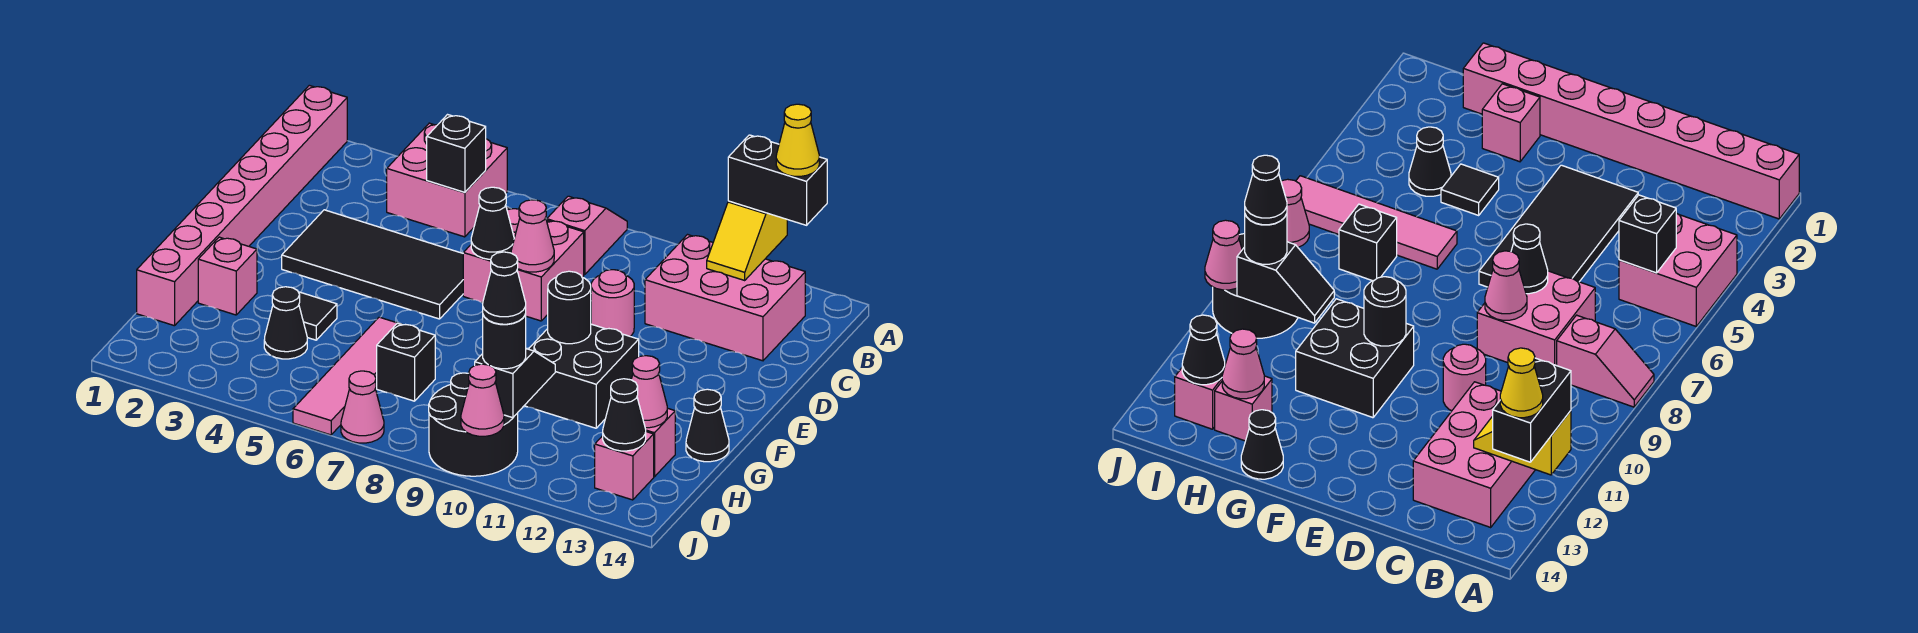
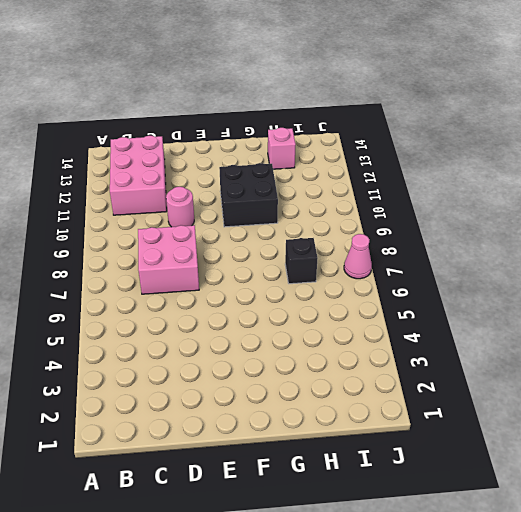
none -> pink 1x8 brick [137,85,347,326]
none -> pink 2x2 brick [387,123,507,237]
none -> pink 1x2 slope [547,196,627,275]
none -> black 2x4 tile [282,210,463,319]

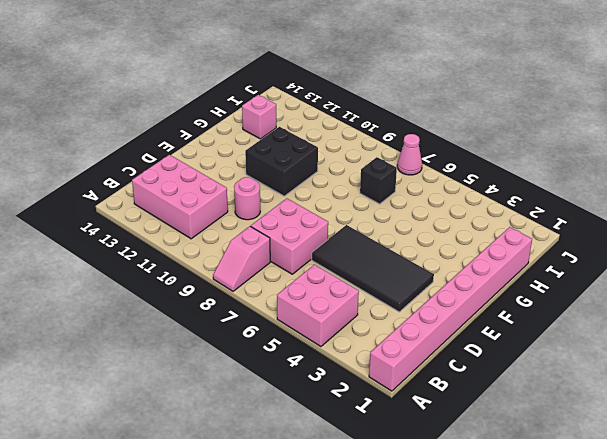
none -> pink 1x1 brick [198,237,257,315]
none -> black 1x1 tile [299,292,337,340]
none -> pink 1x4 tile [293,317,399,435]
none -> black 1x1 cone [686,389,729,462]

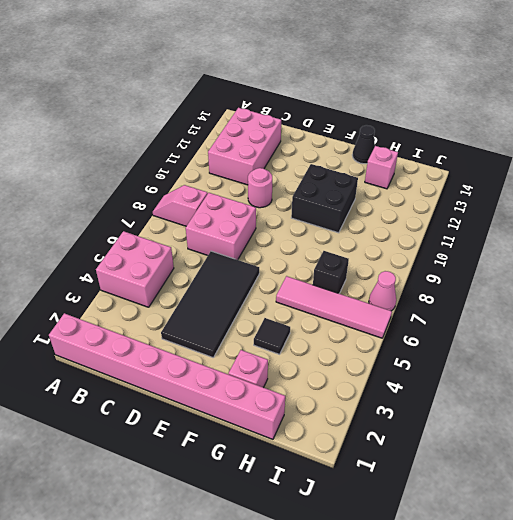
none -> black 1x1 cone [264,287,307,359]
none -> black 2x2 round brick [429,373,518,476]
none -> pink 1x1 brick [595,432,654,500]
none -> yellow 1x2 slope [707,201,787,280]

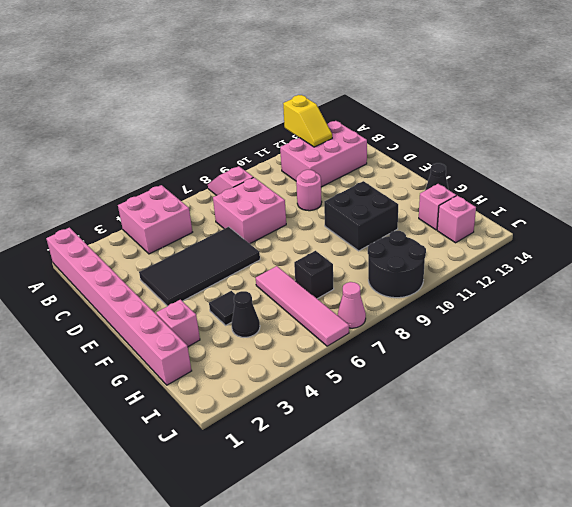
none -> black 1x1 brick [427,115,486,192]
none -> black 1x1 cone [471,187,514,259]
none -> pink 1x1 cone [511,200,554,272]
none -> black 1x1 round brick [548,271,591,344]

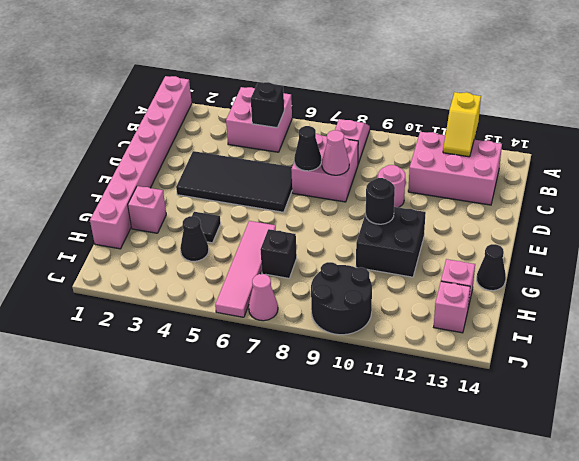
none -> black 1x2 slope [475,349,555,418]
none -> pink 1x1 cone [631,356,667,428]
none -> black 1x1 cone [603,379,646,451]
none -> pink 1x1 cone [461,364,504,436]

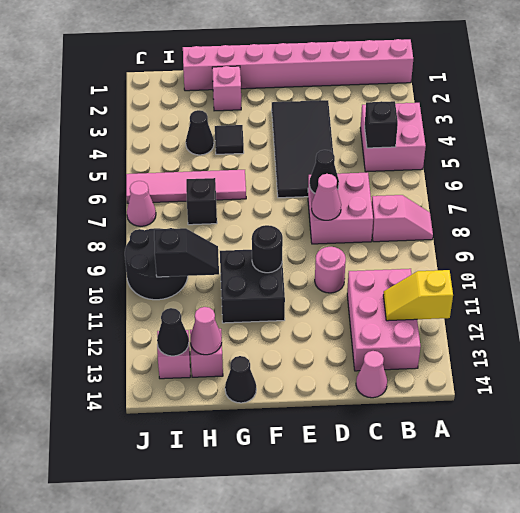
pink 1x1 cone [356,351,387,398] -> pink 1x1 cone moved to [461,364,504,436]
none -> black 1x2 brick [728,135,827,225]
none -> black 1x1 round brick [483,314,526,369]
none -> yellow 1x1 cone [776,104,819,176]
none -> black 1x1 cone [483,252,526,324]

